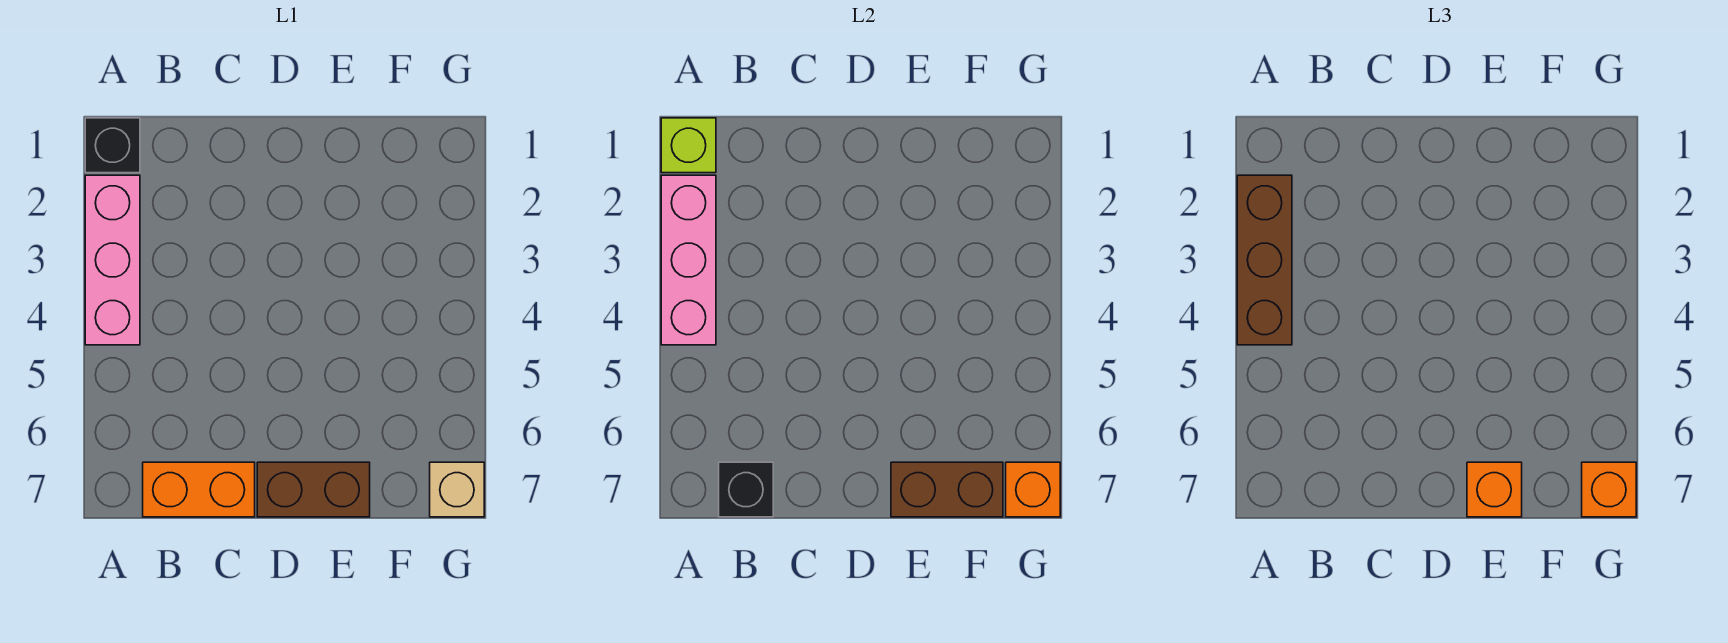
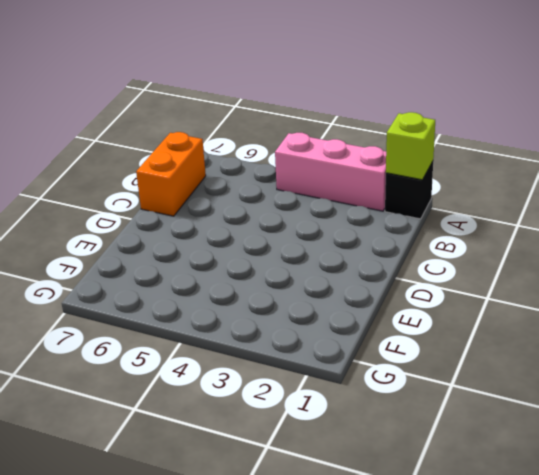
none -> brown 1x2 brick [257,462,370,517]
none -> tan 1x1 brick [430,462,484,517]
none -> pink 1x3 brick [661,175,716,345]

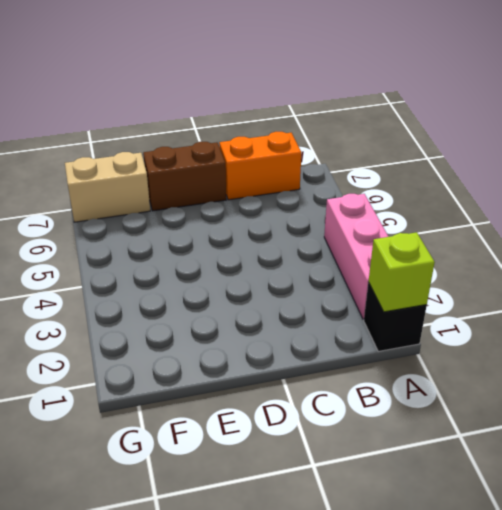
tan 1x2 brick [65,152,150,222] -> tan 1x1 brick [430,462,484,517]
none -> pink 1x3 brick [661,175,716,345]
none -> black 1x1 brick [719,462,773,517]
none -> brown 1x2 brick [891,462,1003,517]

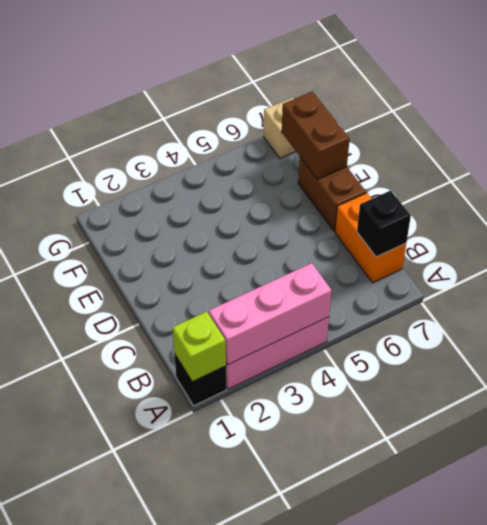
none -> orange 1x1 brick [1006,462,1060,517]
none -> brown 1x3 brick [1237,175,1292,345]
none -> orange 1x1 brick [1467,462,1522,517]

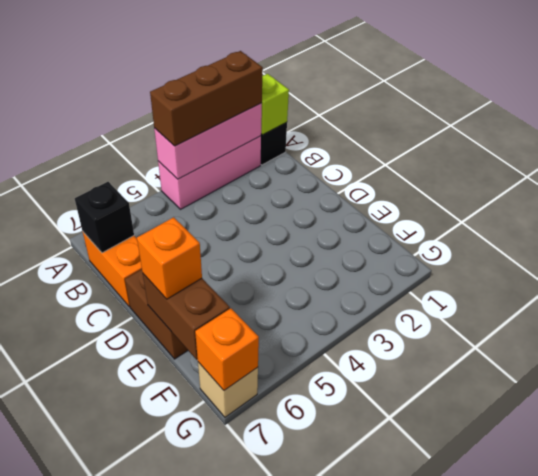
none -> orange 1x1 brick [1582,462,1636,517]

